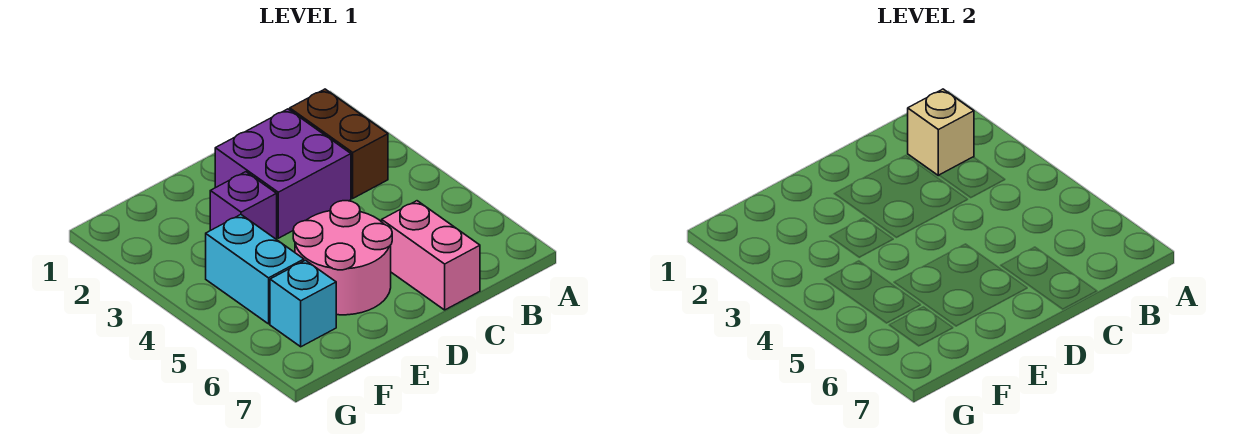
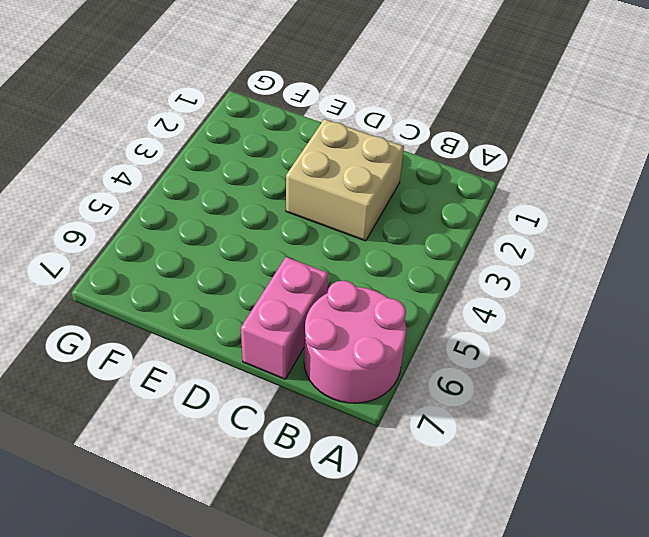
pink 2x2 round brick [304,281,406,403] -> pink 2x2 round brick moved to [293,201,392,315]
tan 2x2 brick [286,119,404,241] -> purple 2x2 brick [215,109,351,238]
none -> brown 1x2 brick [290,89,388,198]
none -> purple 1x1 brick [210,172,277,239]

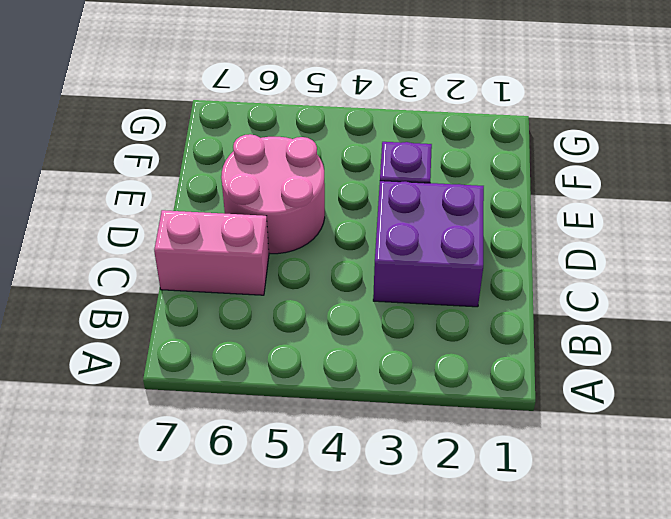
none -> brown 1x2 brick [290,89,388,198]
none -> cyan 1x2 brick [206,215,304,324]

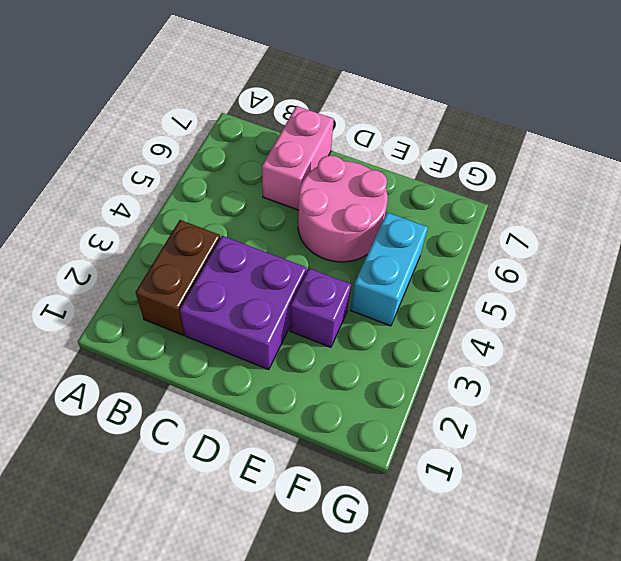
none -> cyan 1x1 brick [270,260,336,347]
none -> tan 1x1 brick [908,89,974,176]

